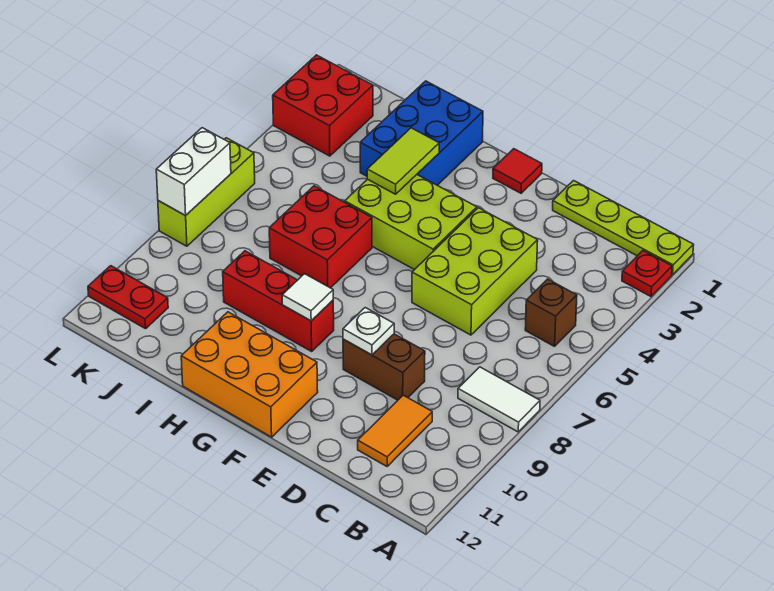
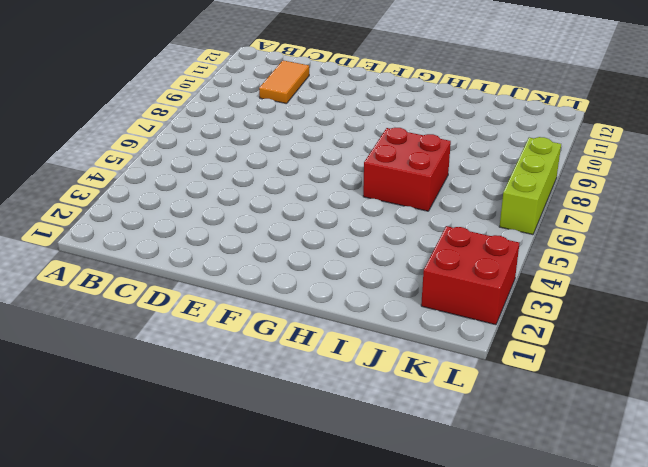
none -> lime 1x4 plate [553,181,693,275]
none -> red 1x1 plate [622,251,672,297]
none -> white 1x2 tile [458,367,540,432]

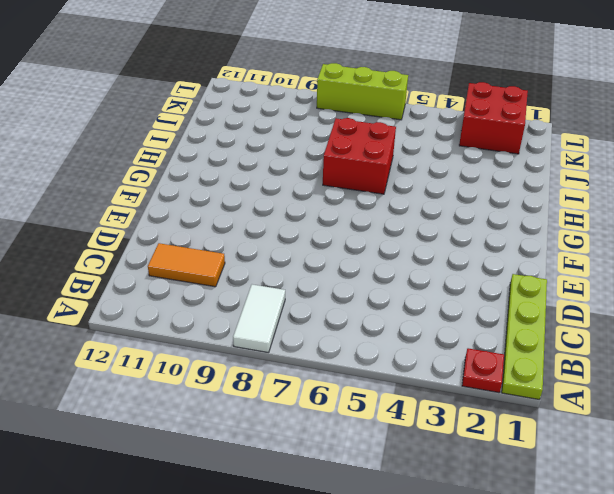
none -> brown 1x1 brick [525,279,577,346]
none -> lime 2x3 brick [412,208,538,335]
none -> brown 1x2 brick [343,334,425,400]

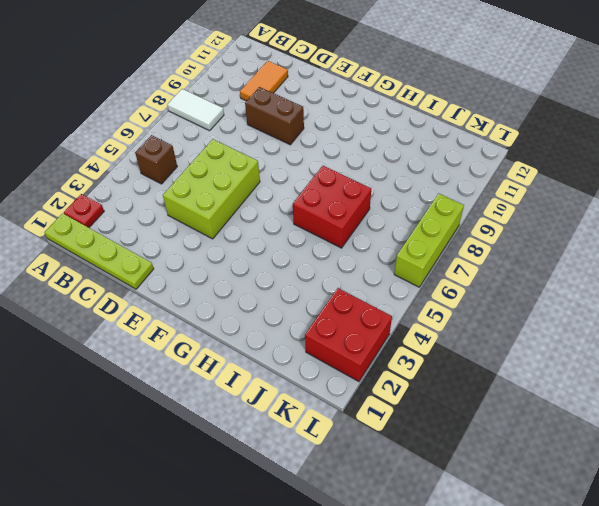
none -> red 1x1 tile [493,149,542,193]
none -> lime 2x3 brick [345,175,477,270]
none -> orange 2x3 brick [181,312,318,437]

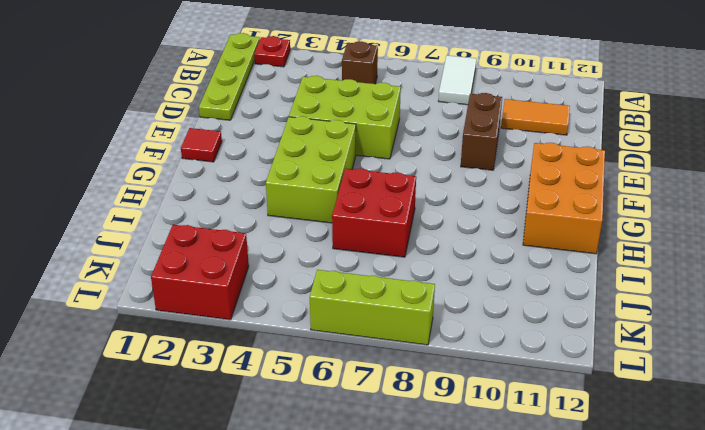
none -> red 1x3 brick [223,251,334,351]
none -> blue 2x3 brick [360,81,483,185]
none -> red 1x2 plate [88,266,168,329]

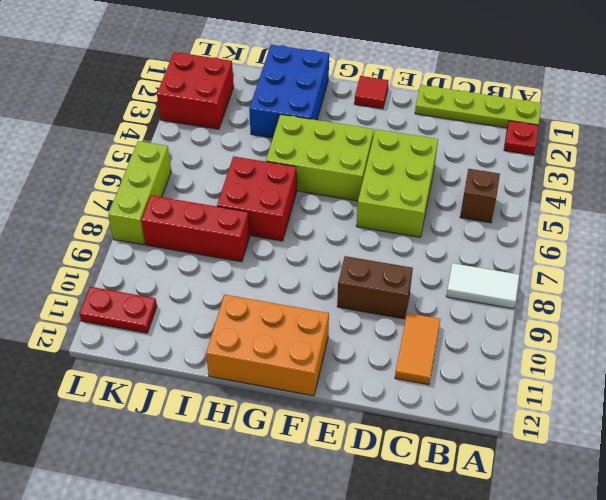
red 1x3 brick [141,196,250,262] -> red 1x3 brick moved to [223,251,334,351]
none -> white 1x1 plate [343,308,394,355]
none -> white 1x1 tile [282,274,333,321]
none -> lime 1x2 tile [367,128,439,194]

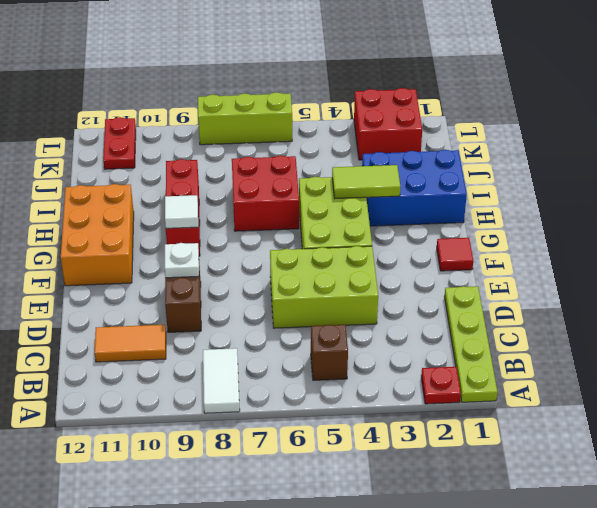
none -> white 1x2 brick [156,128,231,216]

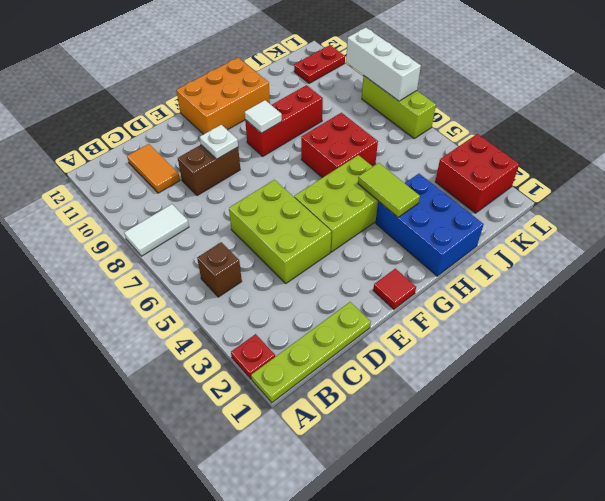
white 1x3 brick [346,28,421,101] -> white 1x2 brick [156,128,231,216]

